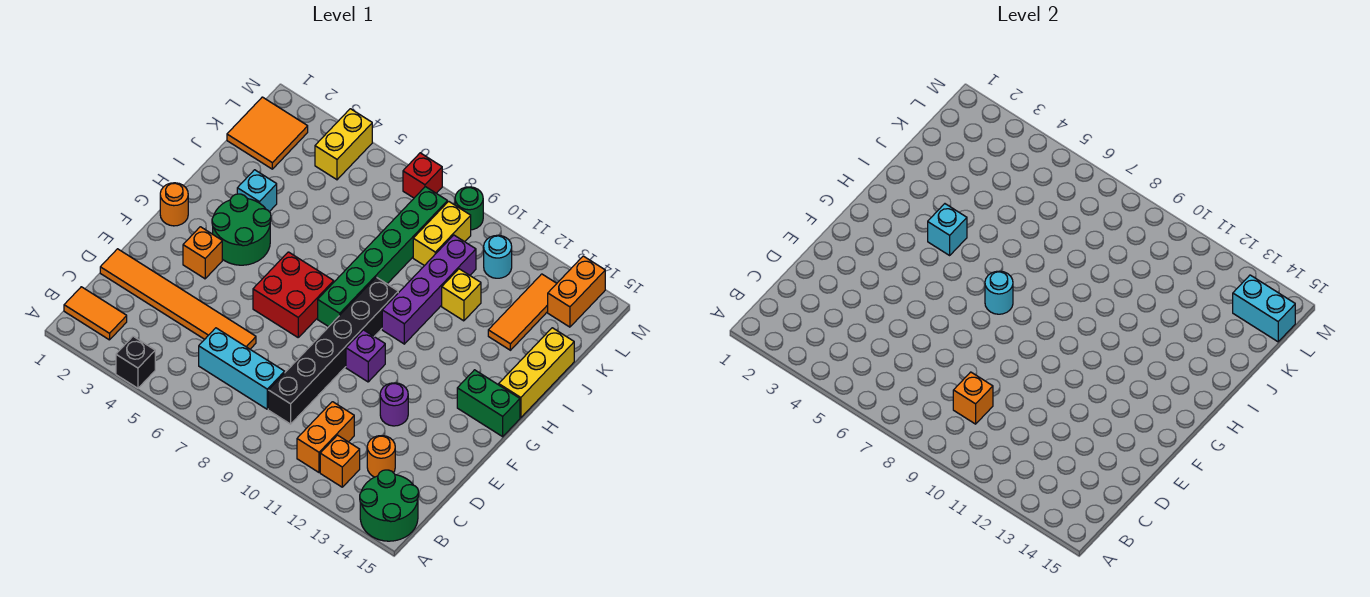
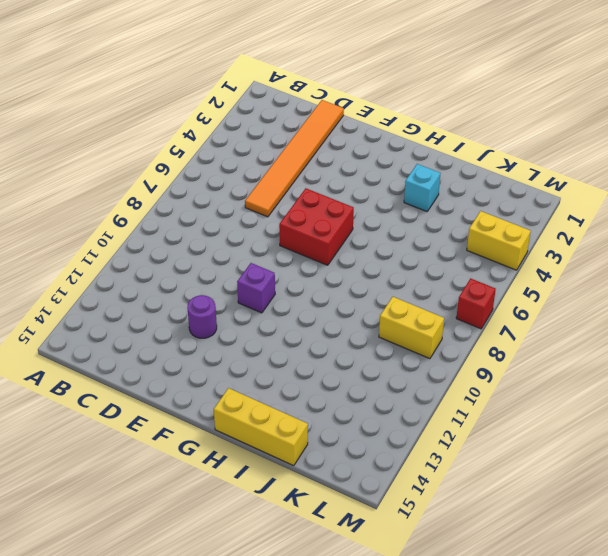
none -> black 1x1 brick [116,336,155,388]
none -> green 2x2 round brick [360,470,419,541]
none -> orange 1x2 tile [64,287,127,340]
none -> orange 1x2 brick [297,402,354,472]

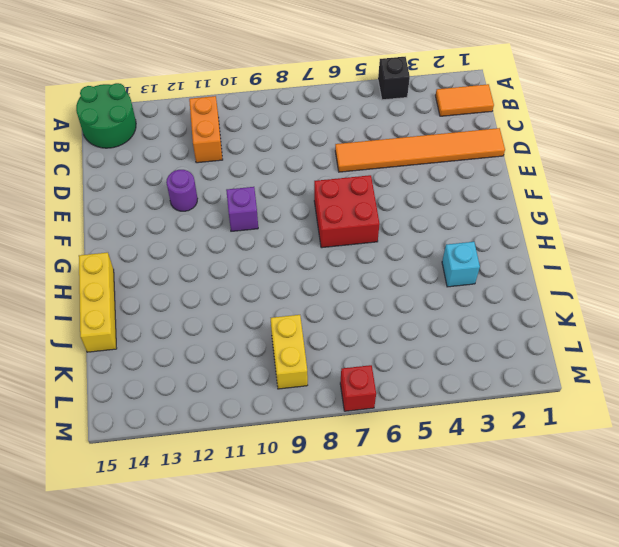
none -> orange 1x1 brick [320,435,360,487]
none -> cyan 1x3 brick [199,328,285,409]
none -> black 1x6 brick [268,277,398,424]
none -> orange 1x1 round brick [367,436,395,477]

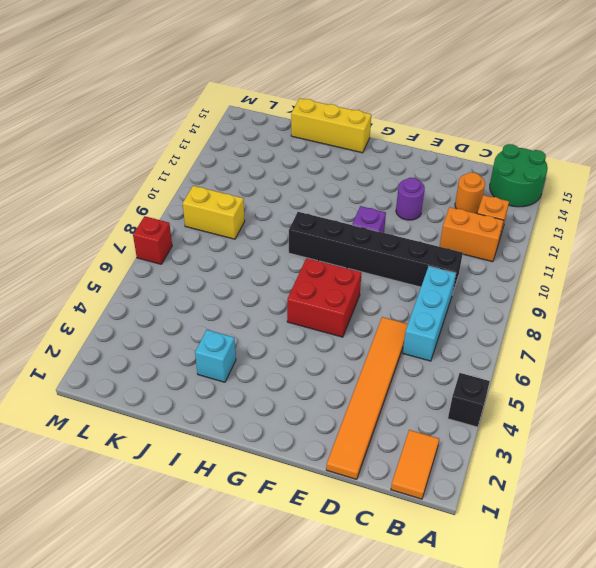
none -> orange 1x1 brick [183,227,222,279]
none -> orange 1x1 round brick [160,183,188,226]
none -> green 2x2 round brick [212,194,271,265]
none -> green 1x6 brick [318,187,447,327]

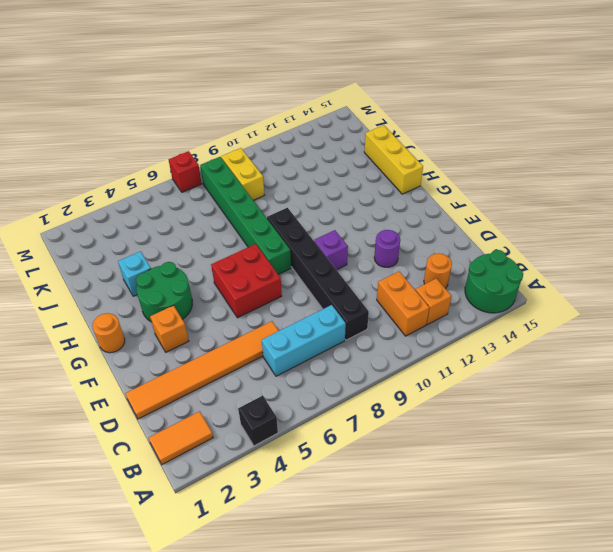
none -> green 1x2 brick [457,370,520,437]
none -> purple 1x4 brick [382,235,476,344]
none -> yellow 1x1 brick [442,269,481,321]
none -> orange 1x3 tile [488,274,557,350]

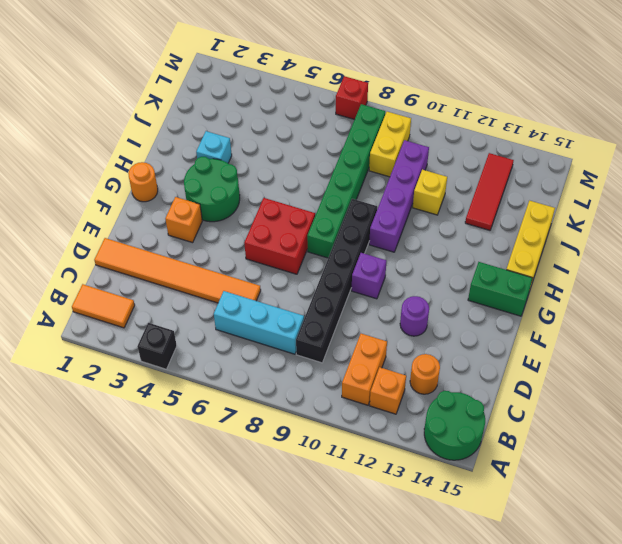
red 1x3 tile [465,153,514,230] -> orange 1x3 tile [488,274,557,350]
none -> orange 2x2 tile [227,97,308,169]
none -> yellow 1x2 brick [315,109,372,180]
none -> cyan 1x1 round brick [484,235,512,278]
none -> orange 1x2 brick [548,256,605,327]

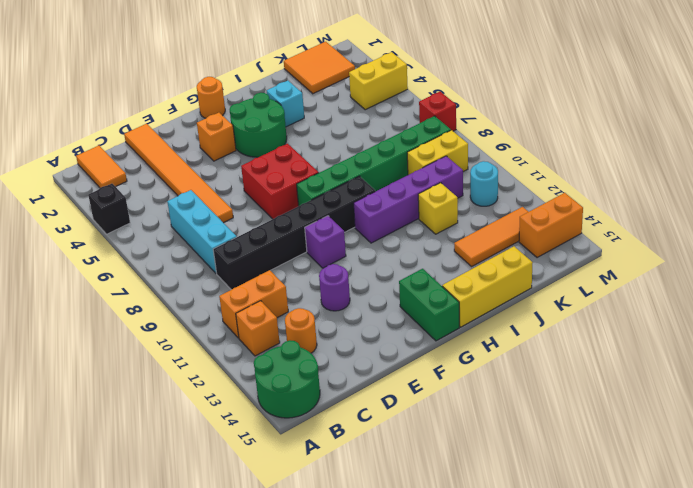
none -> green 1x1 round brick [455,187,483,230]
none -> orange 1x1 brick [953,372,993,424]
none -> cyan 1x1 round brick [985,271,1013,314]
none -> cyan 1x1 brick [928,204,967,255]

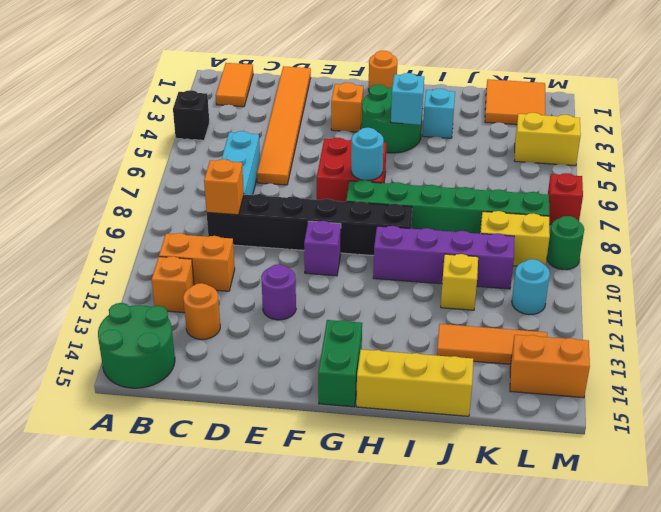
none -> cyan 1x2 brick [1233,275,1295,342]

